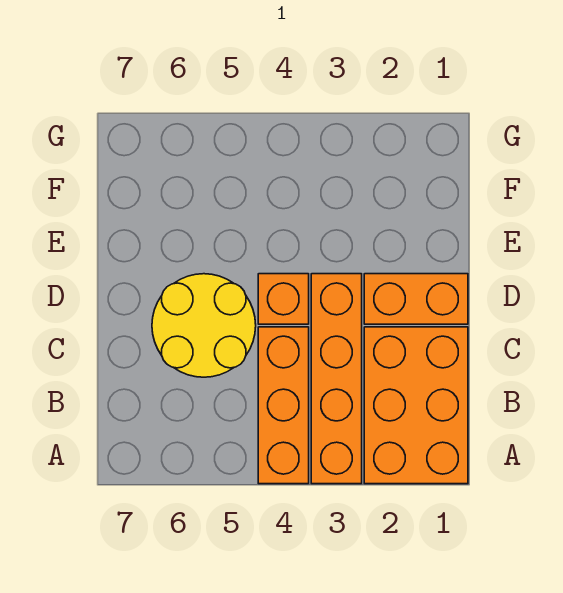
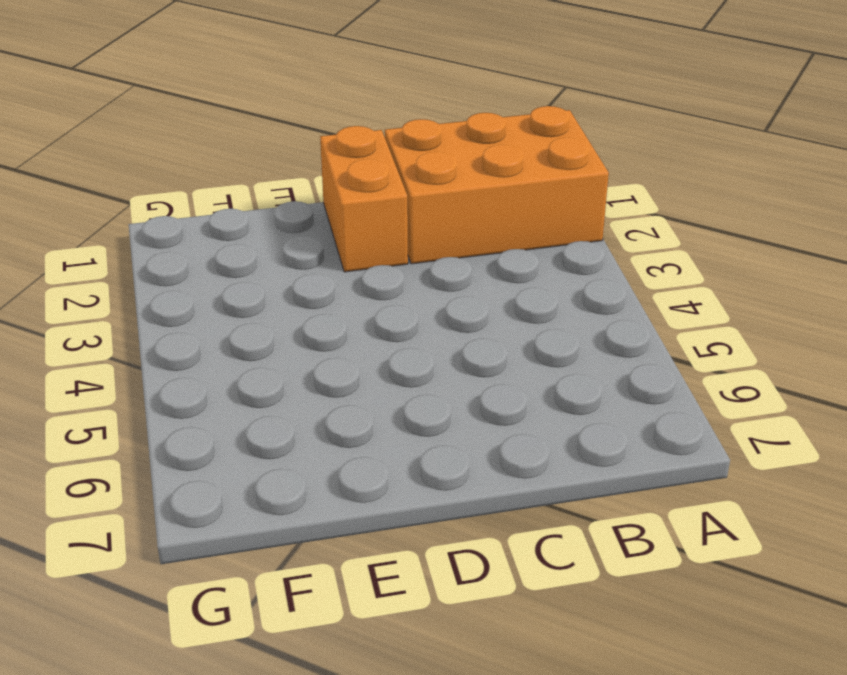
none -> orange 1x4 brick [311,274,362,484]
none -> orange 1x3 brick [258,327,309,484]

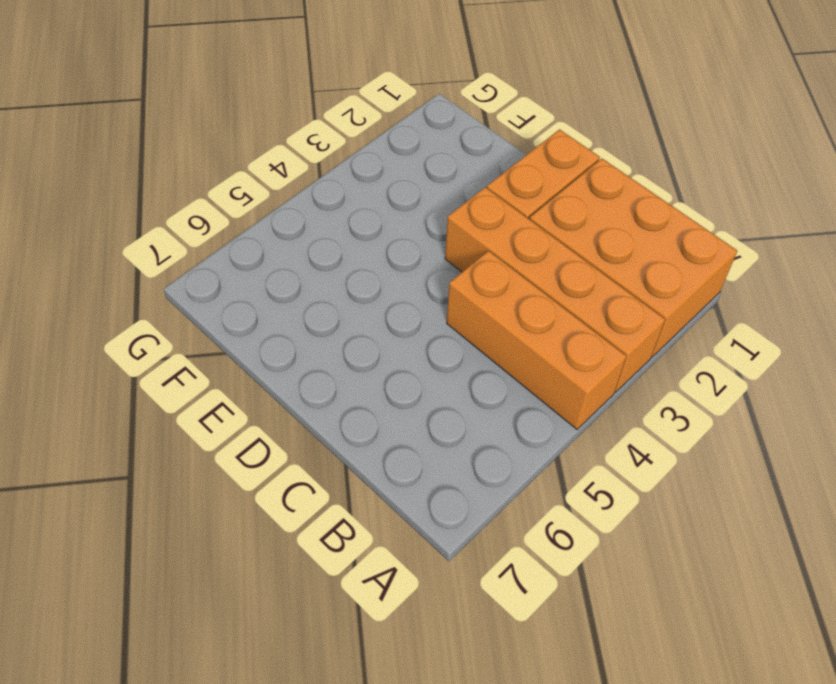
none -> yellow 2x2 round brick [152,274,256,377]
none -> orange 1x1 brick [258,274,309,324]

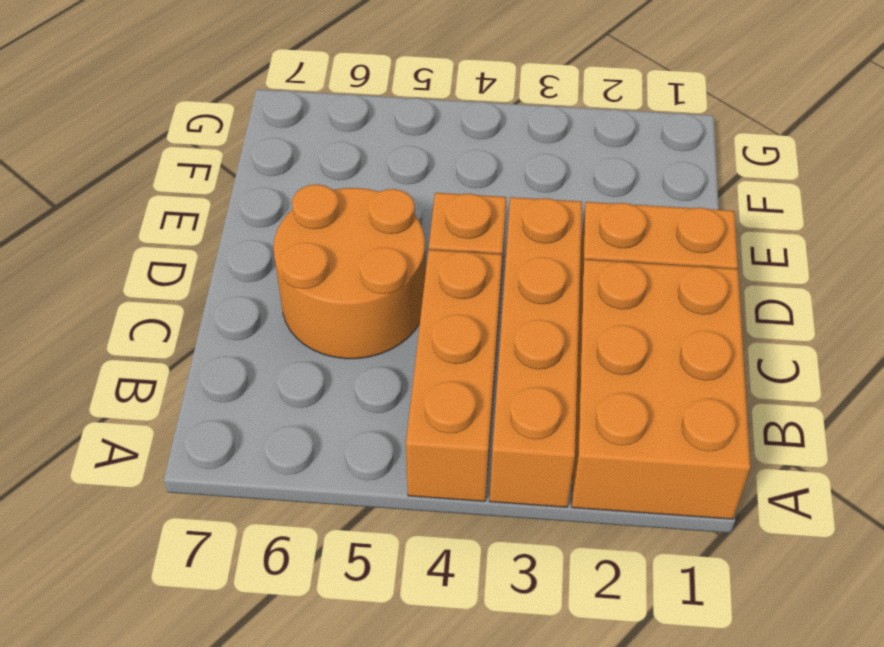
orange 2x2 round brick [273,184,425,359] -> yellow 2x2 round brick [152,274,256,377]

